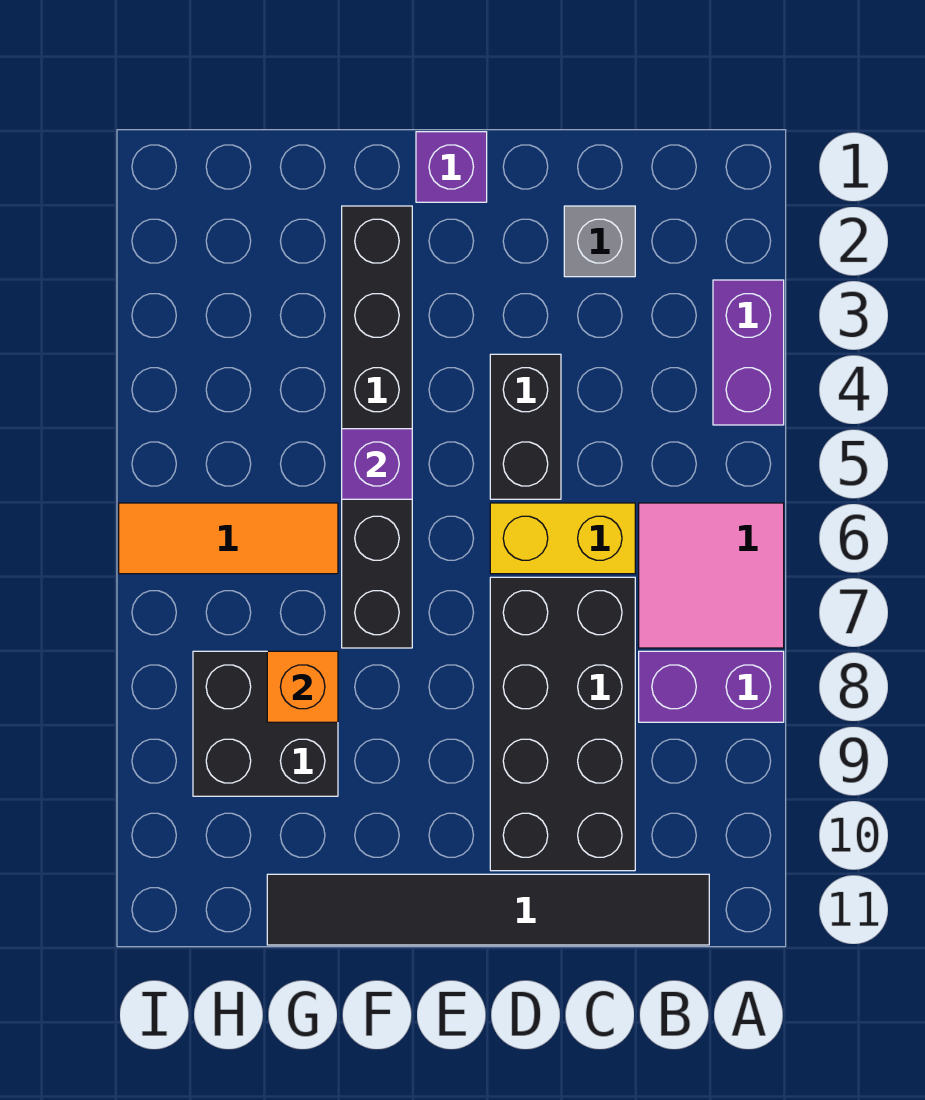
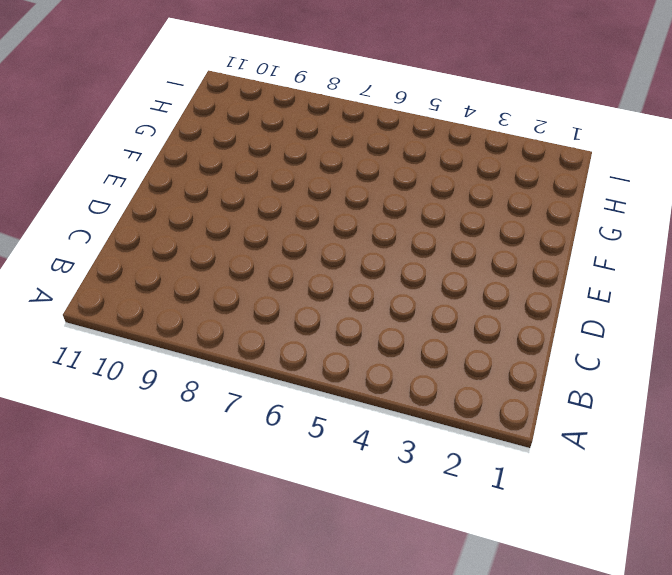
none -> purple 1x2 brick [713,280,784,425]
none -> pink 2x2 tile [639,503,784,648]
none -> purple 1x2 brick [639,651,784,722]

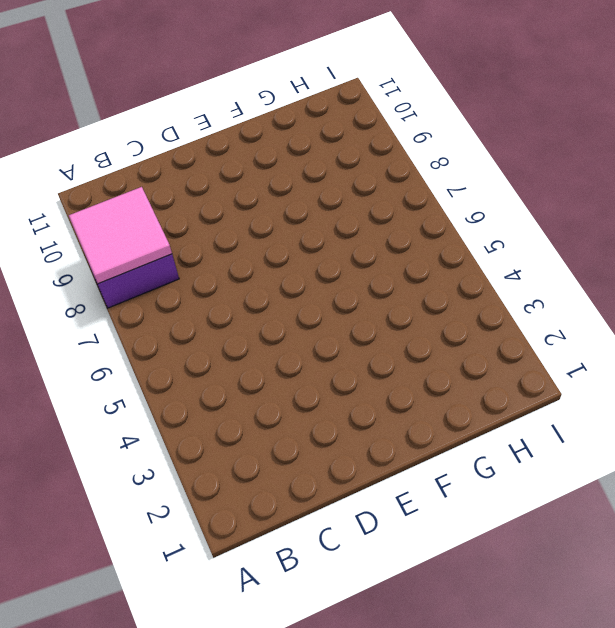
pink 2x2 tile [69,187,172,284] -> pink 2x2 tile moved to [639,503,784,648]
none -> purple 1x2 brick [713,280,784,425]
none -> black 1x6 tile [267,874,709,945]
none -> grey 1x1 brick [564,206,635,277]

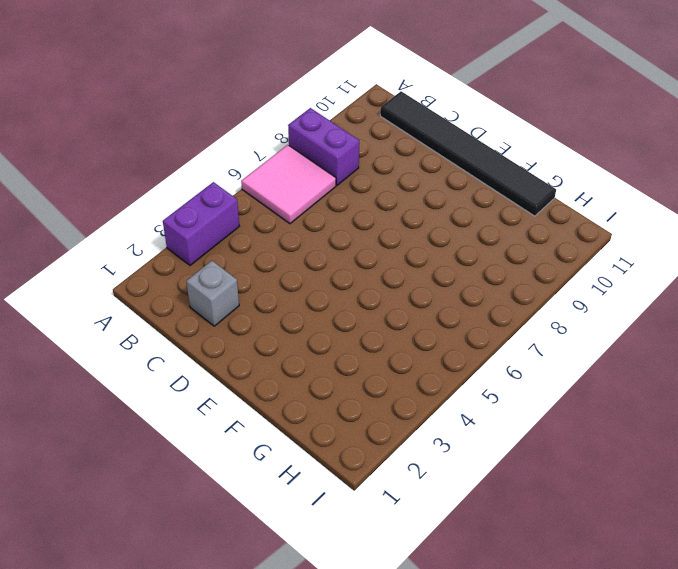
none -> yellow 1x2 brick [490,503,635,574]
none -> black 2x4 brick [490,577,635,871]
none -> black 1x2 brick [490,354,561,499]

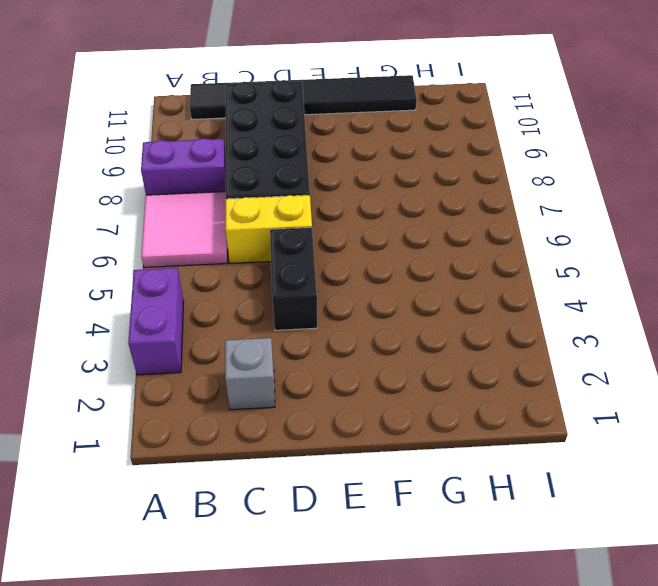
none -> purple 1x1 brick [416,132,487,202]
none -> black 1x6 brick [342,206,412,648]
none -> orange 1x3 tile [119,503,338,574]

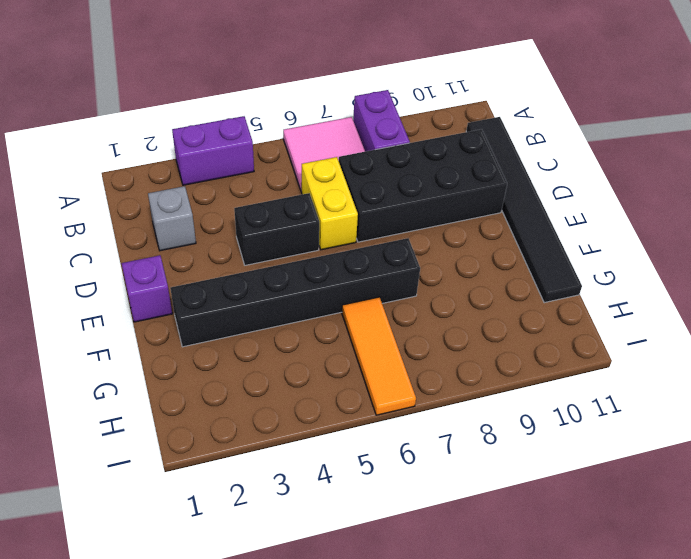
none -> black 2x2 brick [193,651,338,796]
none -> purple 1x1 brick [342,429,412,499]
none -> orange 1x1 brick [267,651,338,722]

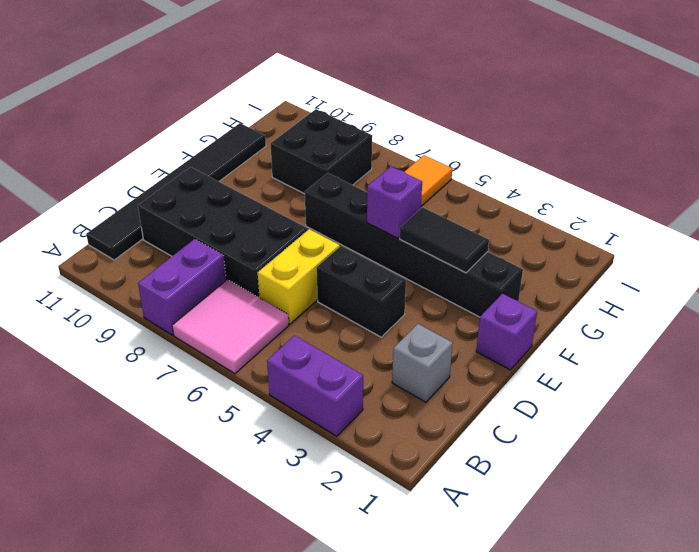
black 1x2 tile [400,207,489,273] -> none
none -> orange 1x1 brick [267,651,338,722]

